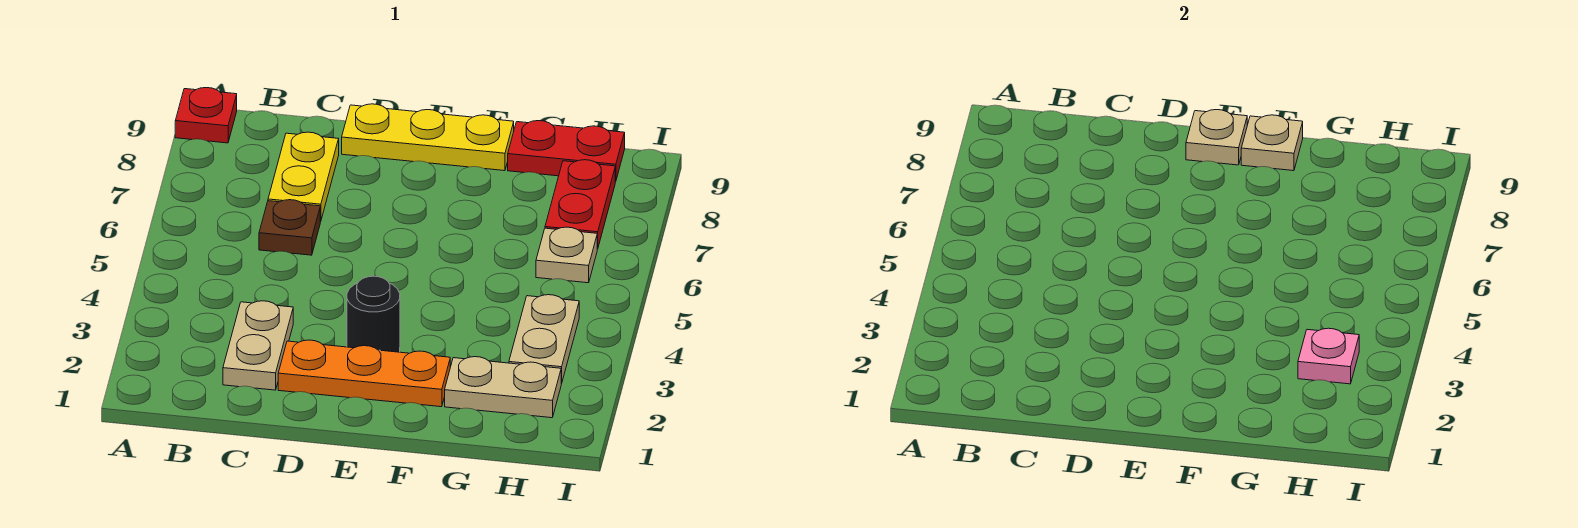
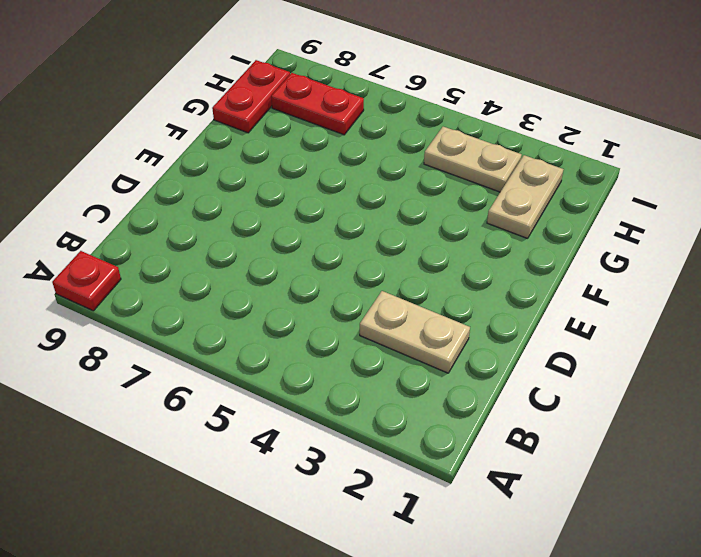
none -> brown 1x1 plate [259,200,320,255]
none -> yellow 1x2 plate [268,132,339,222]
none -> orange 1x3 plate [278,340,450,407]

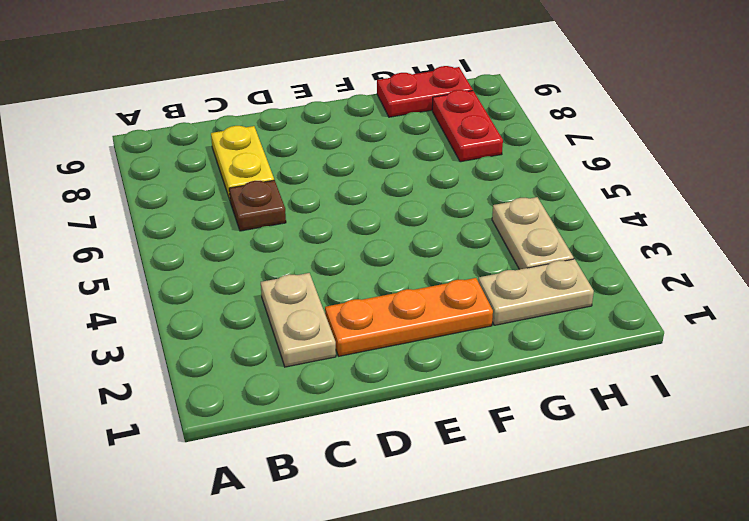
none -> red 1x1 plate [175,88,237,143]
none -> yellow 1x3 plate [342,104,514,171]
none -> black 1x1 round brick [347,276,400,352]

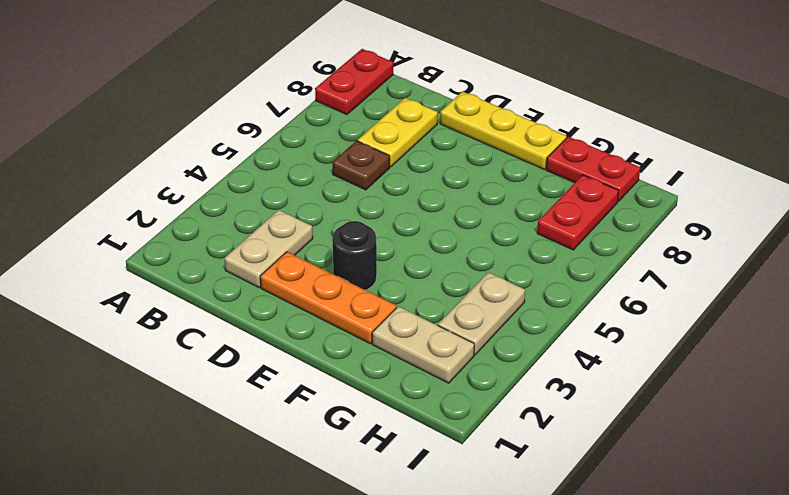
red 1x2 plate [315,49,393,115] -> red 1x1 plate [175,88,237,143]
none -> tan 1x1 plate [536,227,597,283]
none -> tan 1x1 plate [1186,110,1247,165]
none -> tan 1x1 plate [1241,115,1303,171]

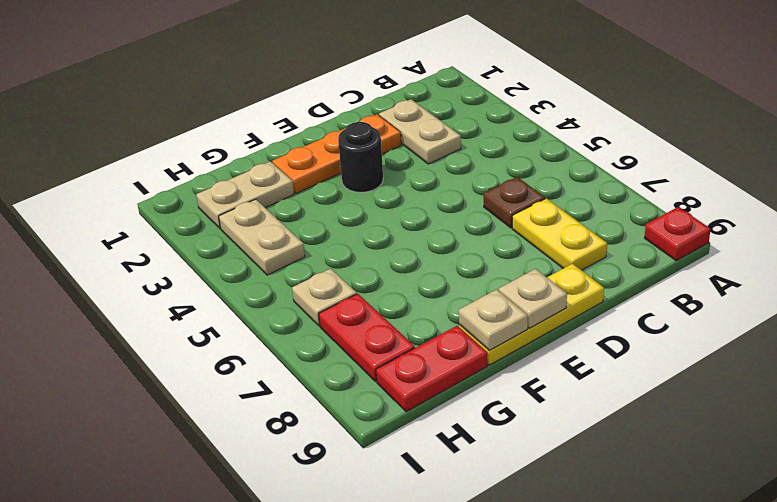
none -> pink 1x1 plate [1298,328,1359,384]

